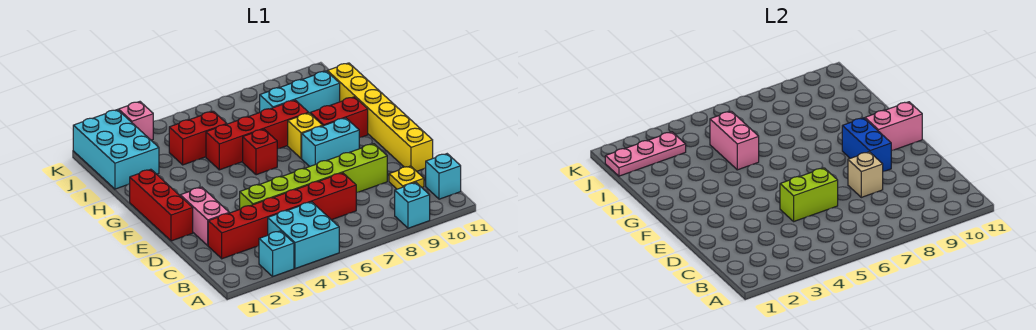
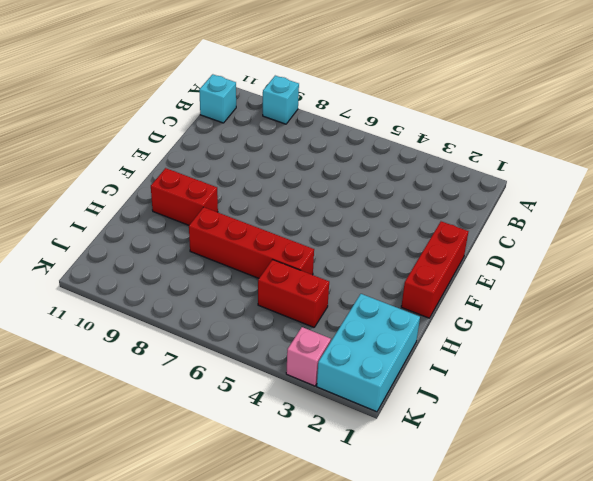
none -> cyan 1x1 brick [259,231,294,276]
none -> cyan 2x2 brick [268,202,339,269]
none -> red 1x6 brick [208,173,356,259]

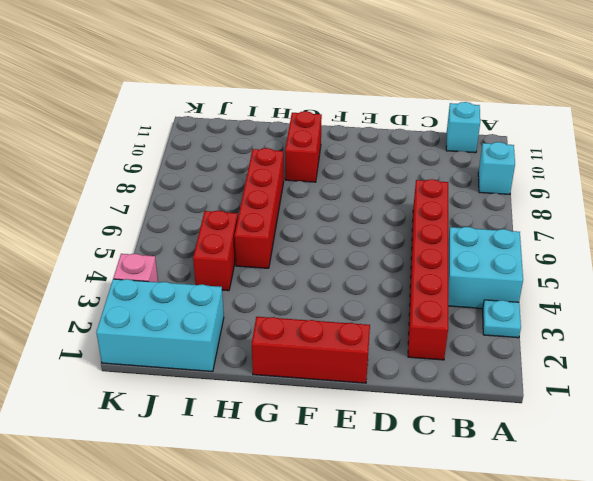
cyan 1x1 plate [483,300,521,338] -> cyan 1x1 brick [259,231,294,276]
none -> yellow 1x1 plate [389,166,424,189]
none -> pink 1x2 brick [180,187,229,246]
none -> lime 1x6 brick [240,144,387,209]

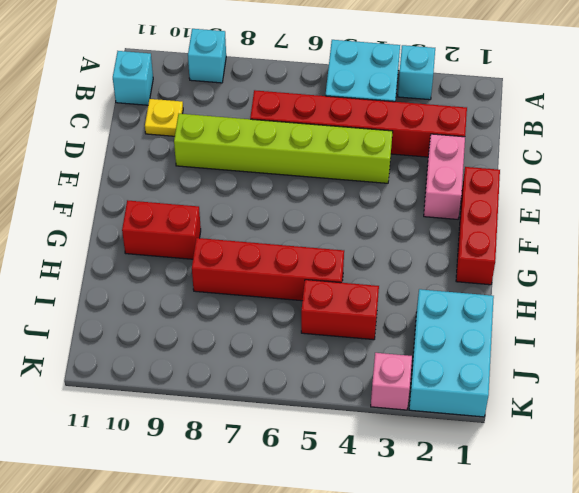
none -> yellow 1x6 brick [327,63,433,171]
none -> cyan 1x2 brick [302,118,359,166]
none -> red 1x1 brick [243,129,277,175]

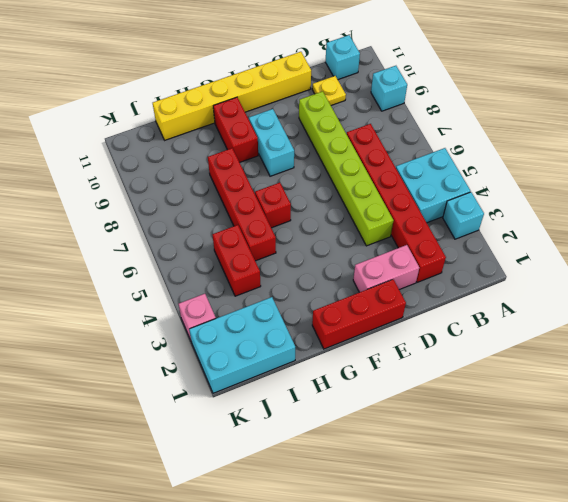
none -> yellow 1x1 brick [288,113,323,159]
none -> cyan 1x3 brick [260,71,340,113]
none -> lime 1x2 brick [780,168,838,221]

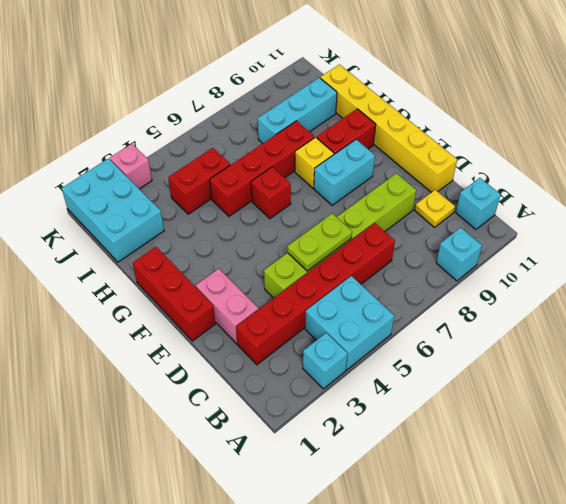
lime 1x2 plate [288,213,352,271] -> lime 1x2 brick [780,168,838,221]
none -> tan 1x1 brick [848,152,883,197]
none -> blue 1x2 brick [842,118,891,171]
none -> pink 1x2 brick [865,102,922,151]

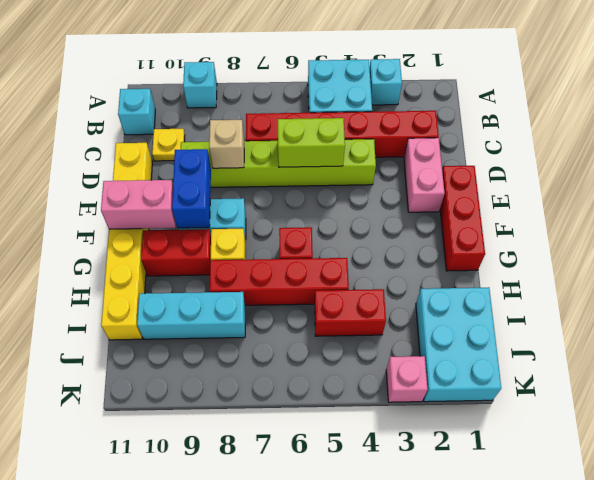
none -> pink 1x2 brick [710,111,759,170]
none -> pink 1x3 plate [605,132,686,176]

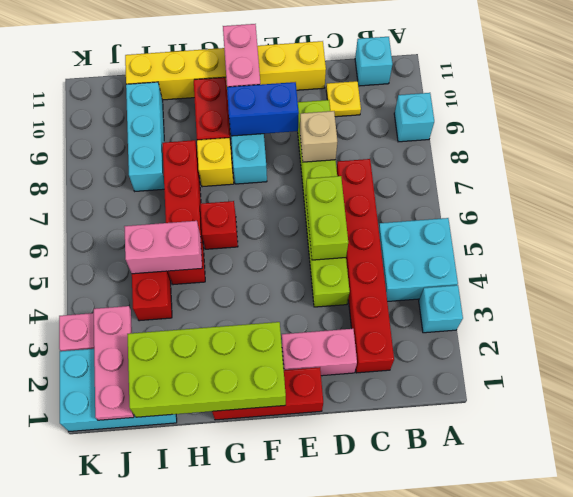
lime 2x4 brick [127,322,286,417] -> none

